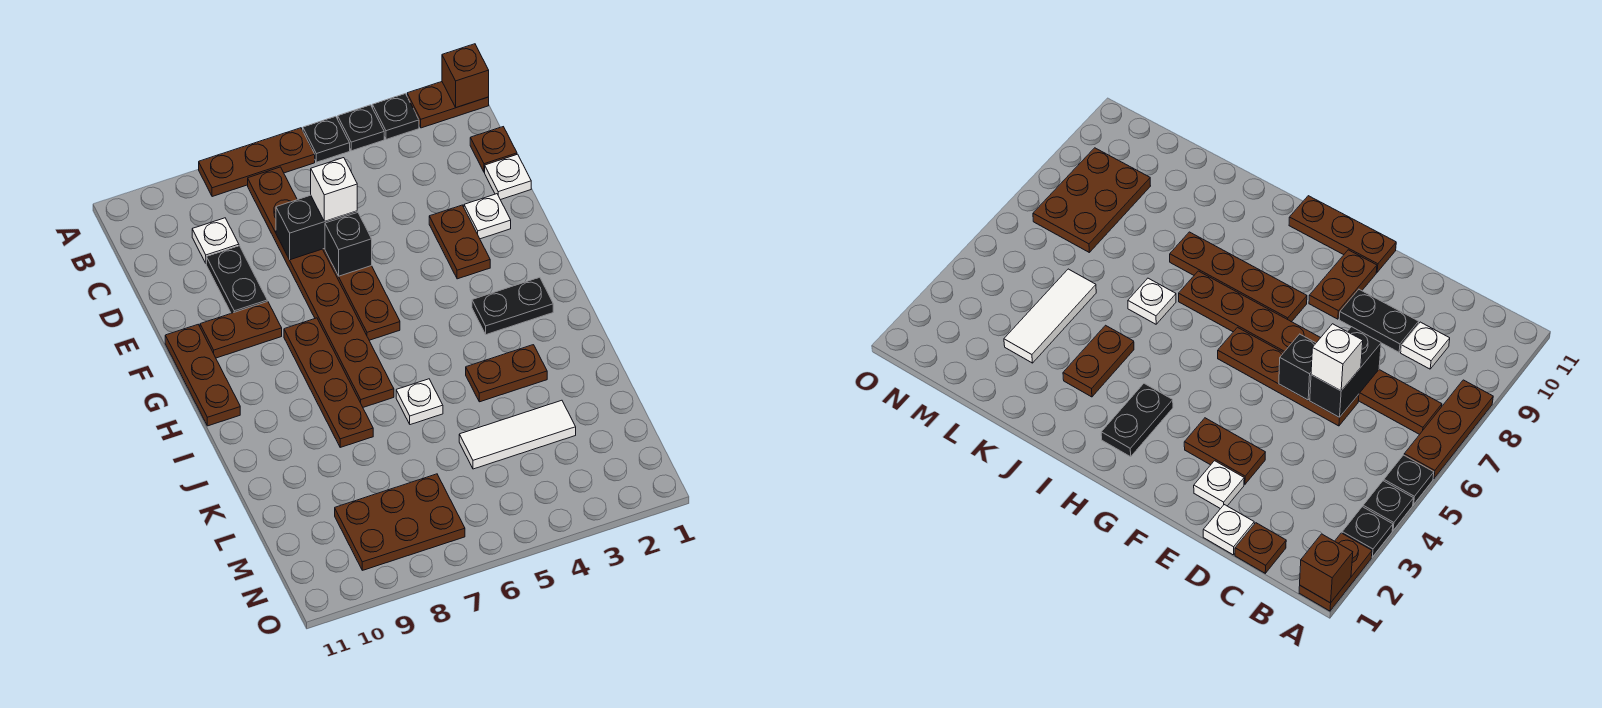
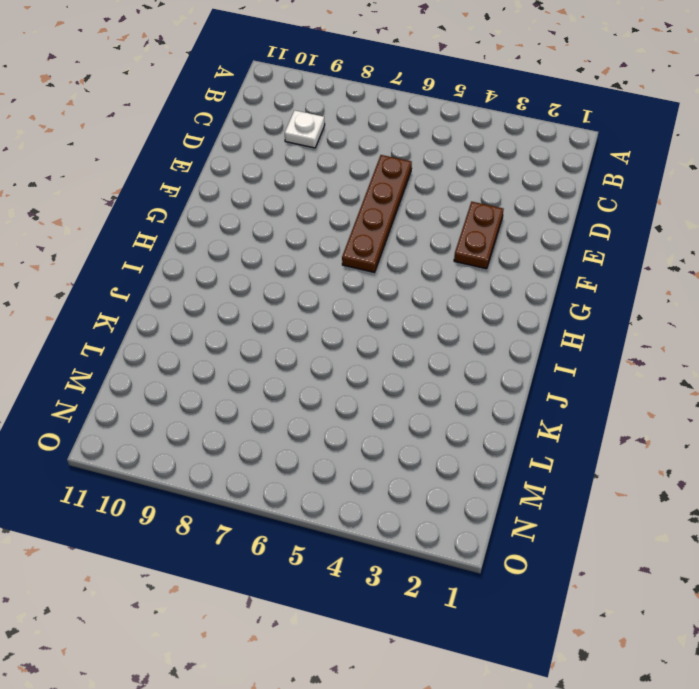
none -> brown 1x2 plate [407,82,489,128]
none -> black 1x1 plate [372,94,419,139]
none -> black 1x1 plate [338,105,384,151]

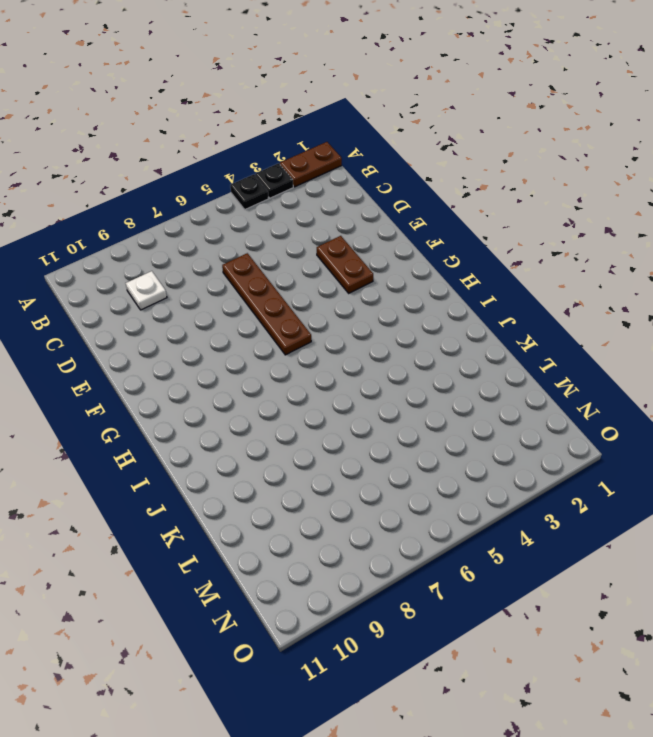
none -> black 1x1 plate [303,116,350,162]
none -> brown 1x3 plate [199,128,315,197]
none -> brown 1x8 plate [248,167,394,407]

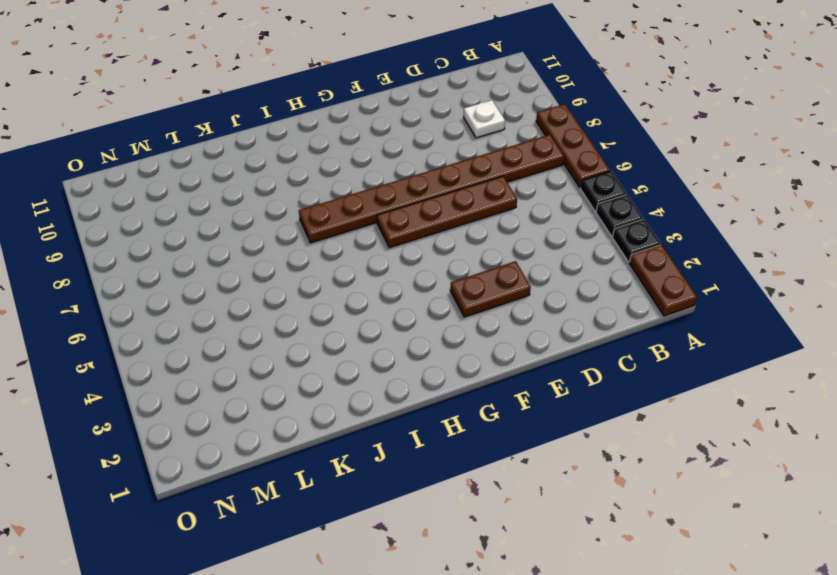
none -> brown 1x1 plate [470,127,517,172]
none -> white 1x1 plate [485,154,531,200]
none -> black 1x2 plate [206,246,267,313]

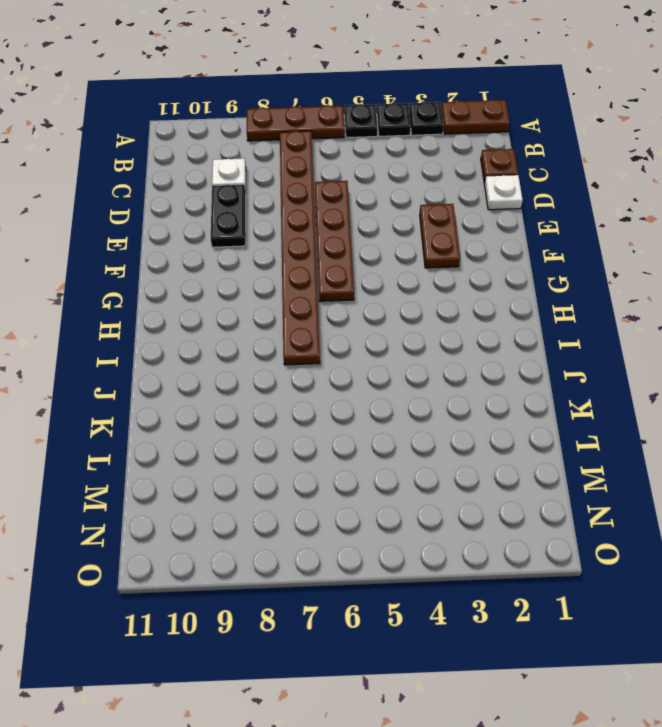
none -> white 1x1 plate [464,194,511,239]
none -> brown 1x2 plate [200,301,282,358]
none -> brown 1x3 plate [165,325,240,426]

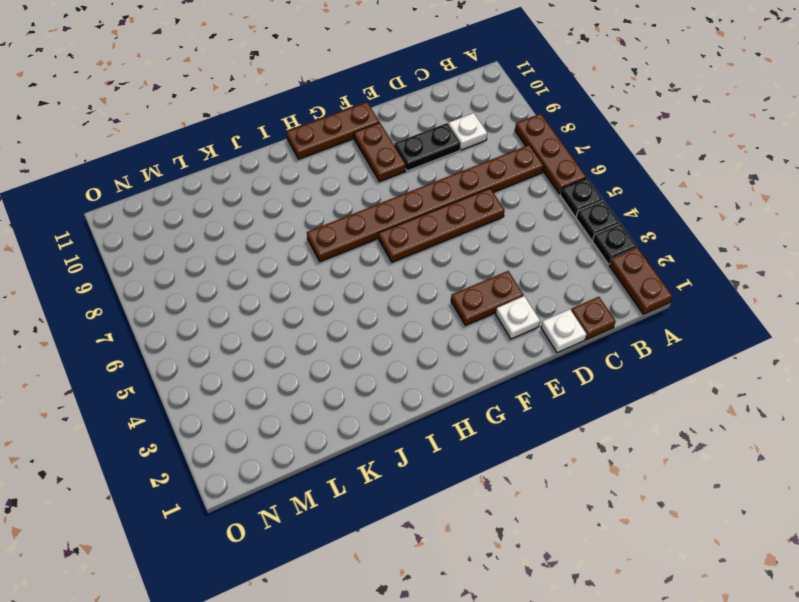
none -> brown 1x4 plate [284,318,373,447]
none -> black 1x2 plate [472,277,553,335]
none -> brown 1x2 plate [466,345,547,402]

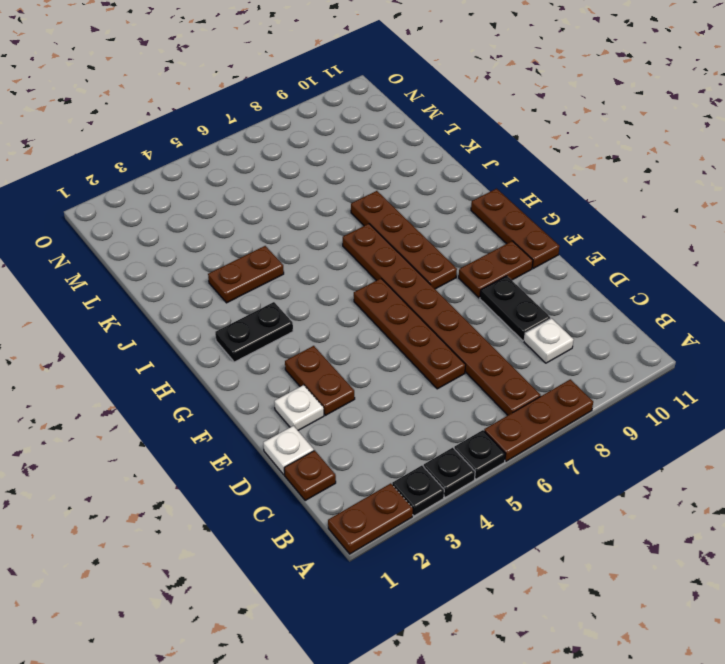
none -> white 1x1 plate [396,379,443,425]
none -> white 1x3 tile [459,400,576,469]
none -> brown 2x3 plate [335,474,465,570]

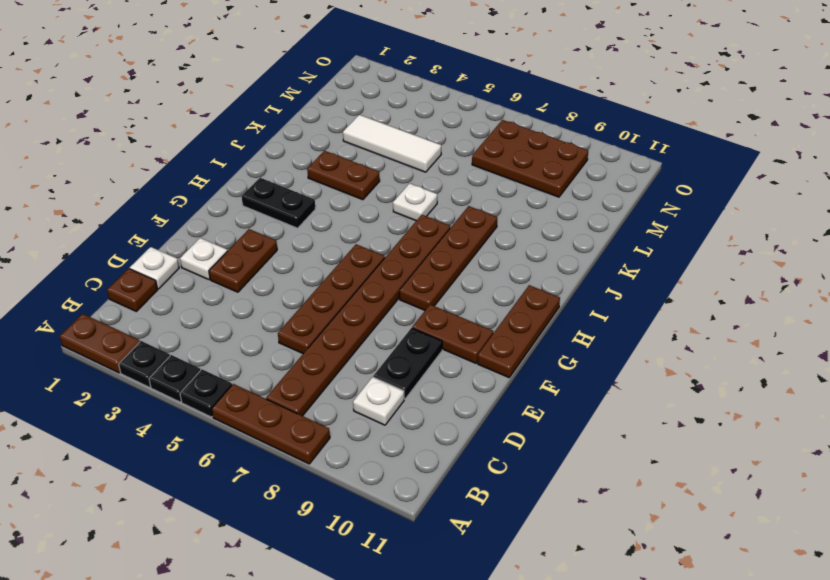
none -> brown 1x1 brick [442,44,489,108]
none -> black 1x2 brick [276,195,357,260]
none -> black 1x1 brick [325,212,372,276]

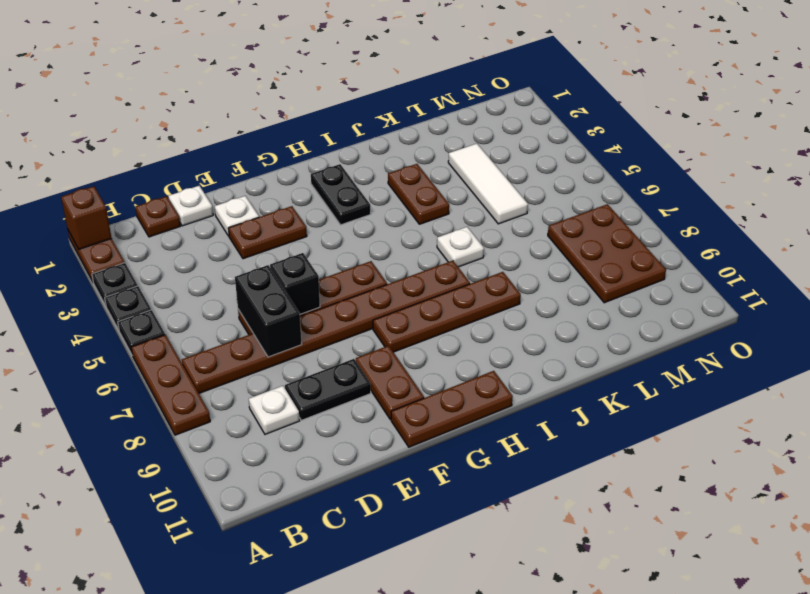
none -> white 1x1 brick [311,158,357,222]

